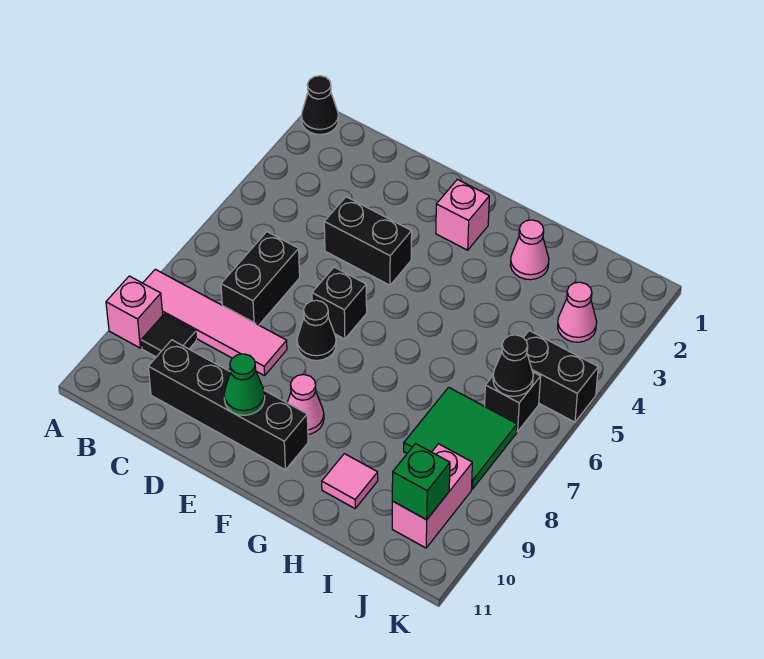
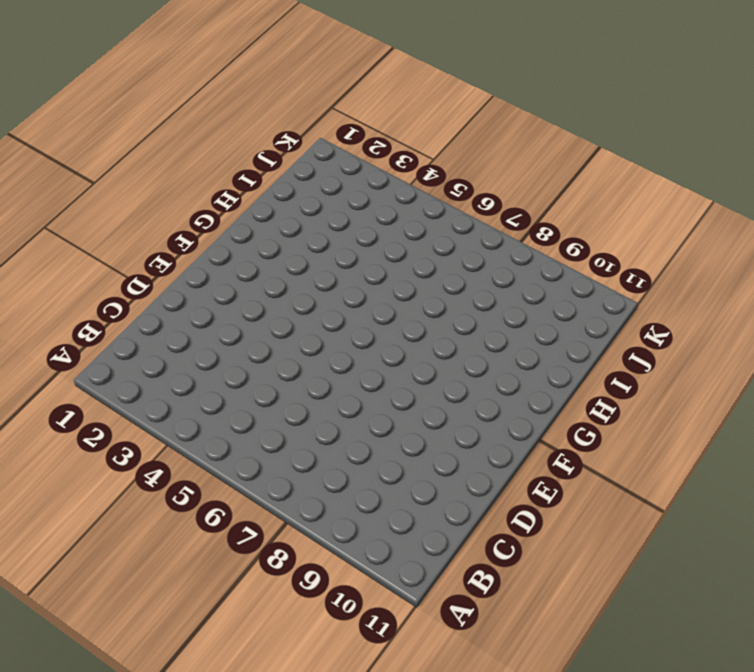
none -> black 1x1 cone [301,76,338,135]
none -> pink 1x4 tile [143,269,287,376]
none -> pink 1x1 brick [106,276,163,348]

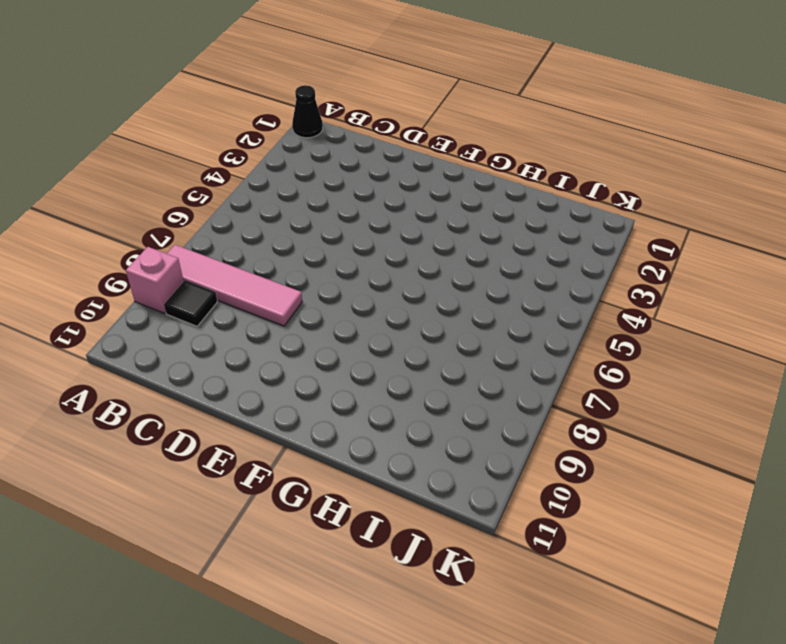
none -> black 1x2 brick [221,232,300,325]
none -> black 1x4 brick [148,340,308,470]
none -> black 1x2 brick [324,197,412,285]

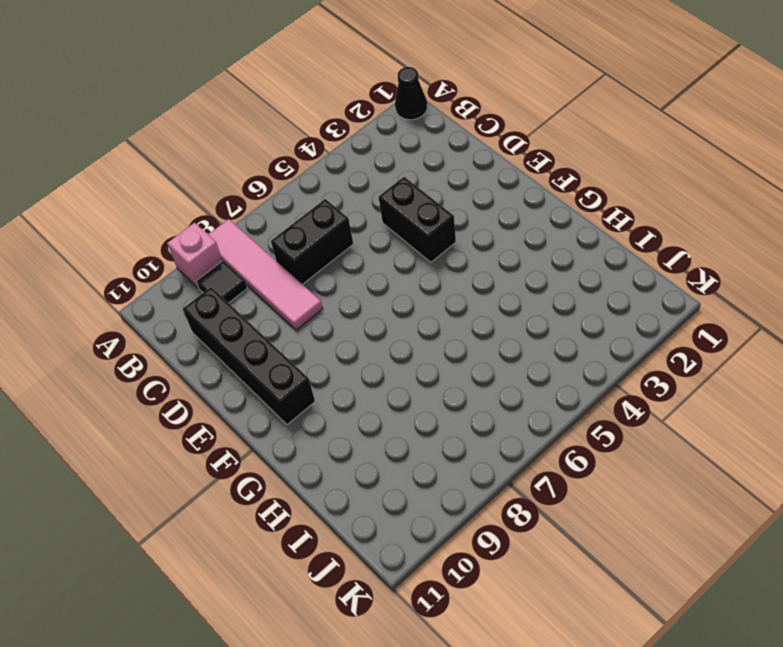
none -> black 1x1 brick [312,267,367,339]
none -> black 1x1 cone [297,300,336,361]
none -> pink 1x1 brick [436,179,489,250]

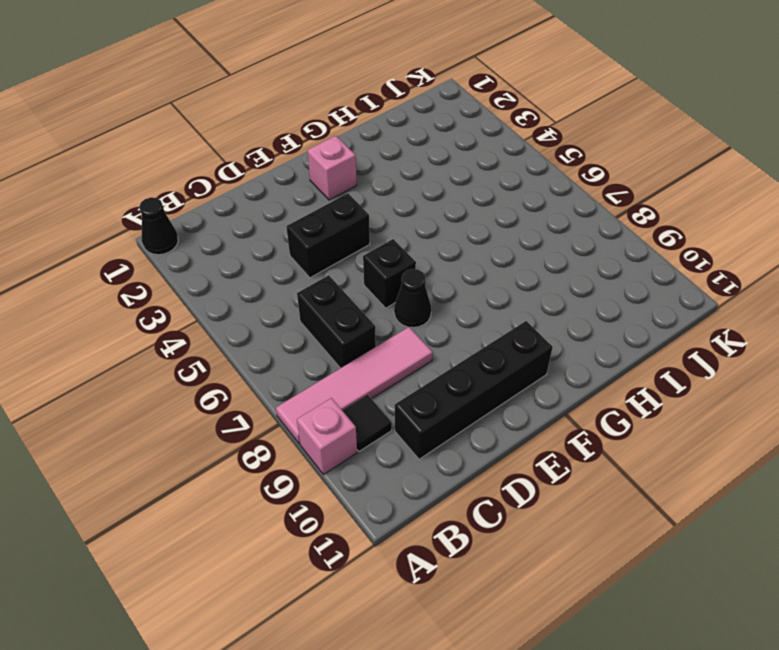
none -> pink 1x1 cone [287,375,324,434]
none -> pink 1x1 cone [510,220,549,280]
none -> pink 1x1 tile [322,454,378,508]

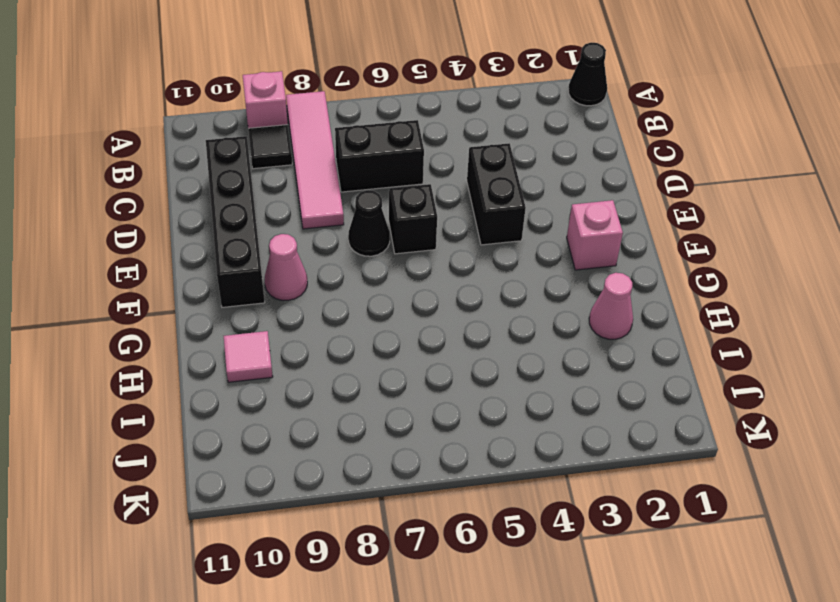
none -> green 2x2 tile [404,387,517,489]
none -> pink 1x1 cone [558,282,597,342]
none -> black 1x2 brick [523,331,598,422]

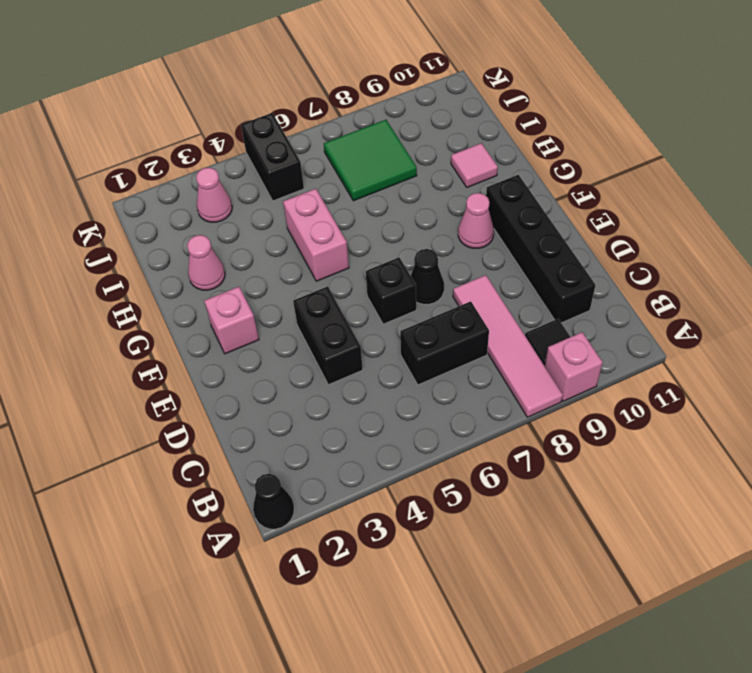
pink 1x2 brick [283,189,349,281] -> pink 1x2 brick turned to [392,444,472,548]
none -> black 1x1 brick [485,372,541,432]
none -> green 1x1 cone [224,354,265,415]
none -> black 1x1 cone [493,335,533,396]

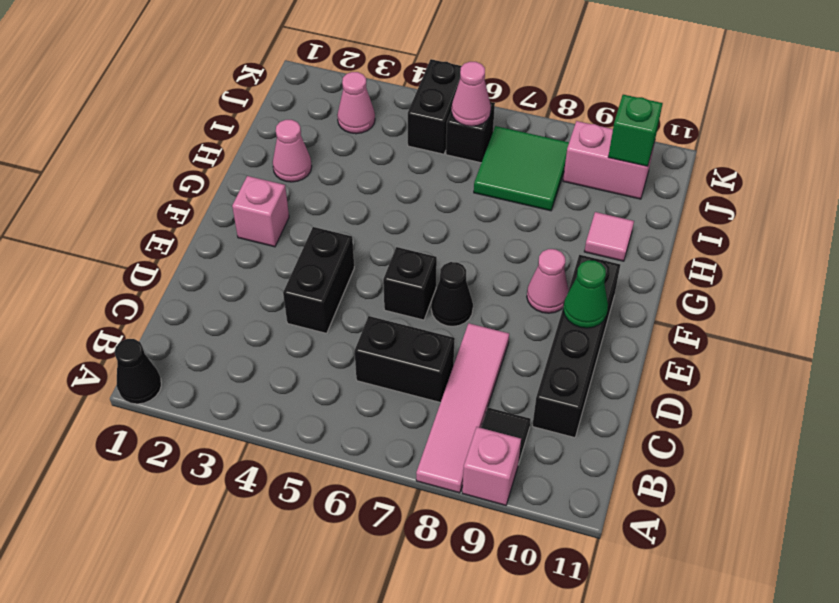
pink 1x1 cone [452,62,491,126] -> black 1x1 cone [493,335,533,396]

